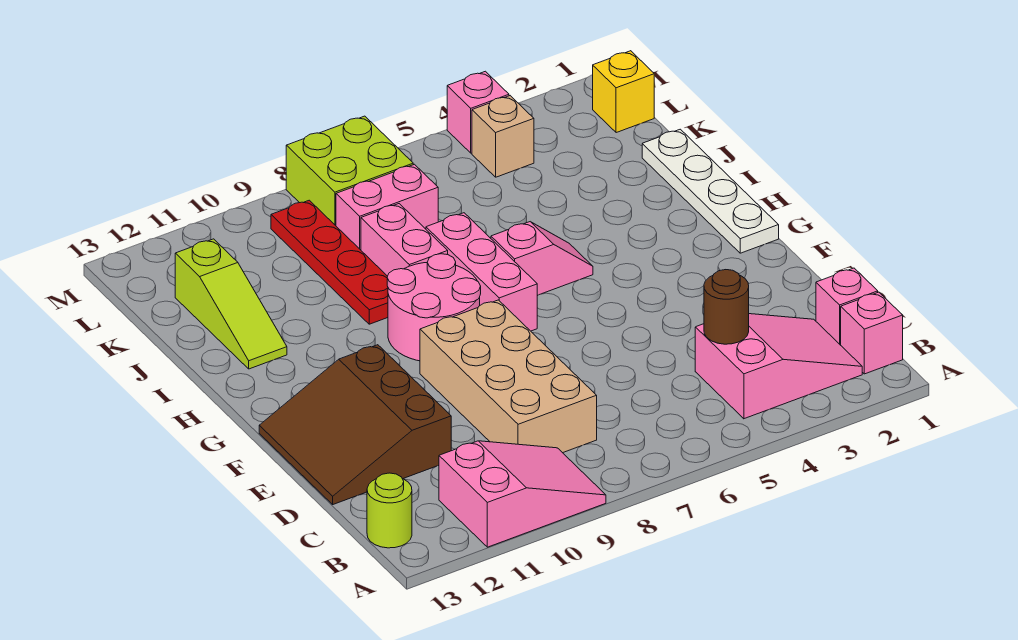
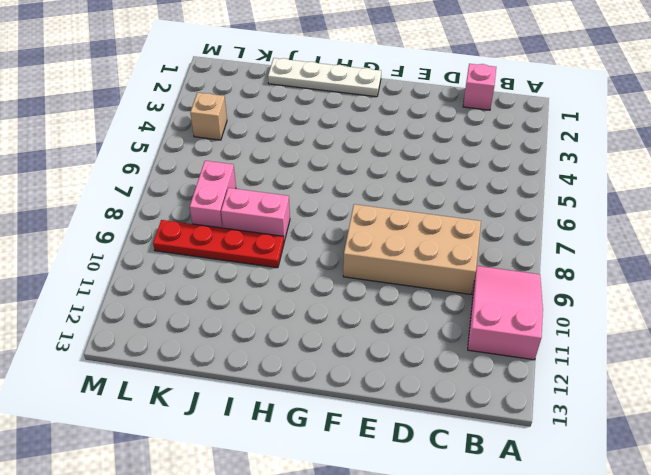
none -> pink 1x1 brick [841,292,903,374]
none -> pink 2x3 slope [695,314,862,419]
none -> lime 1x1 round brick [367,473,412,548]

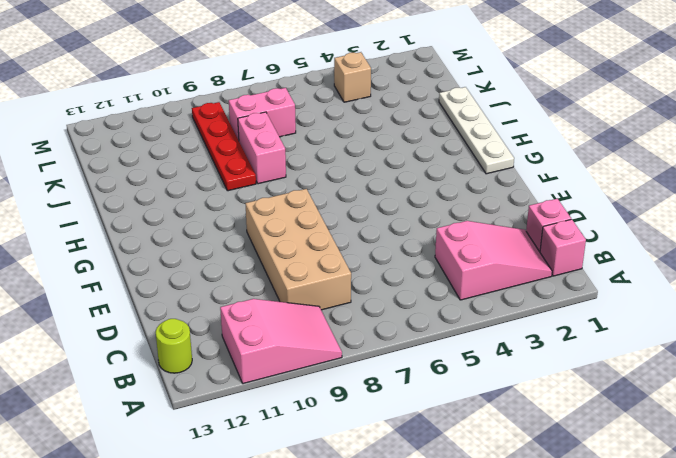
none -> brown 3x3 slope [259,345,451,504]
none -> pink 1x3 brick [426,213,538,331]
none -> pink 2x2 round brick [387,254,481,361]

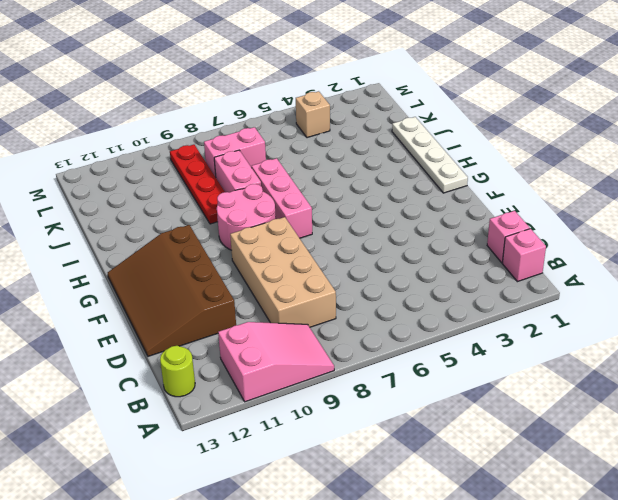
brown 3x4 slope [108,225,236,356] -> brown 3x3 slope [259,345,451,504]
none -> pink 2x3 slope [695,314,862,419]
none -> pink 1x2 slope [491,222,593,295]
none -> lime 1x3 slope [175,239,287,369]

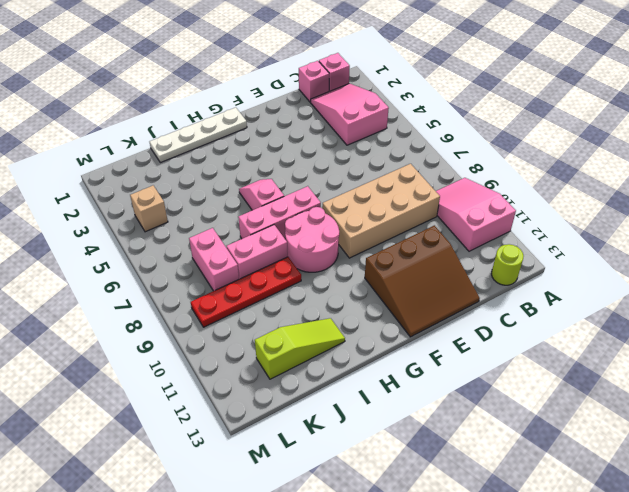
none -> yellow 1x1 brick [593,51,654,133]
none -> lime 2x2 brick [286,116,413,226]
none -> pink 1x1 brick [447,71,509,153]

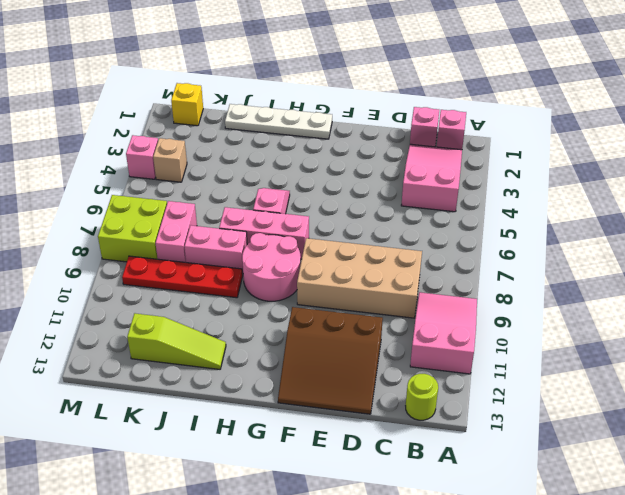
none -> brown 1x1 round brick [704,270,749,344]

